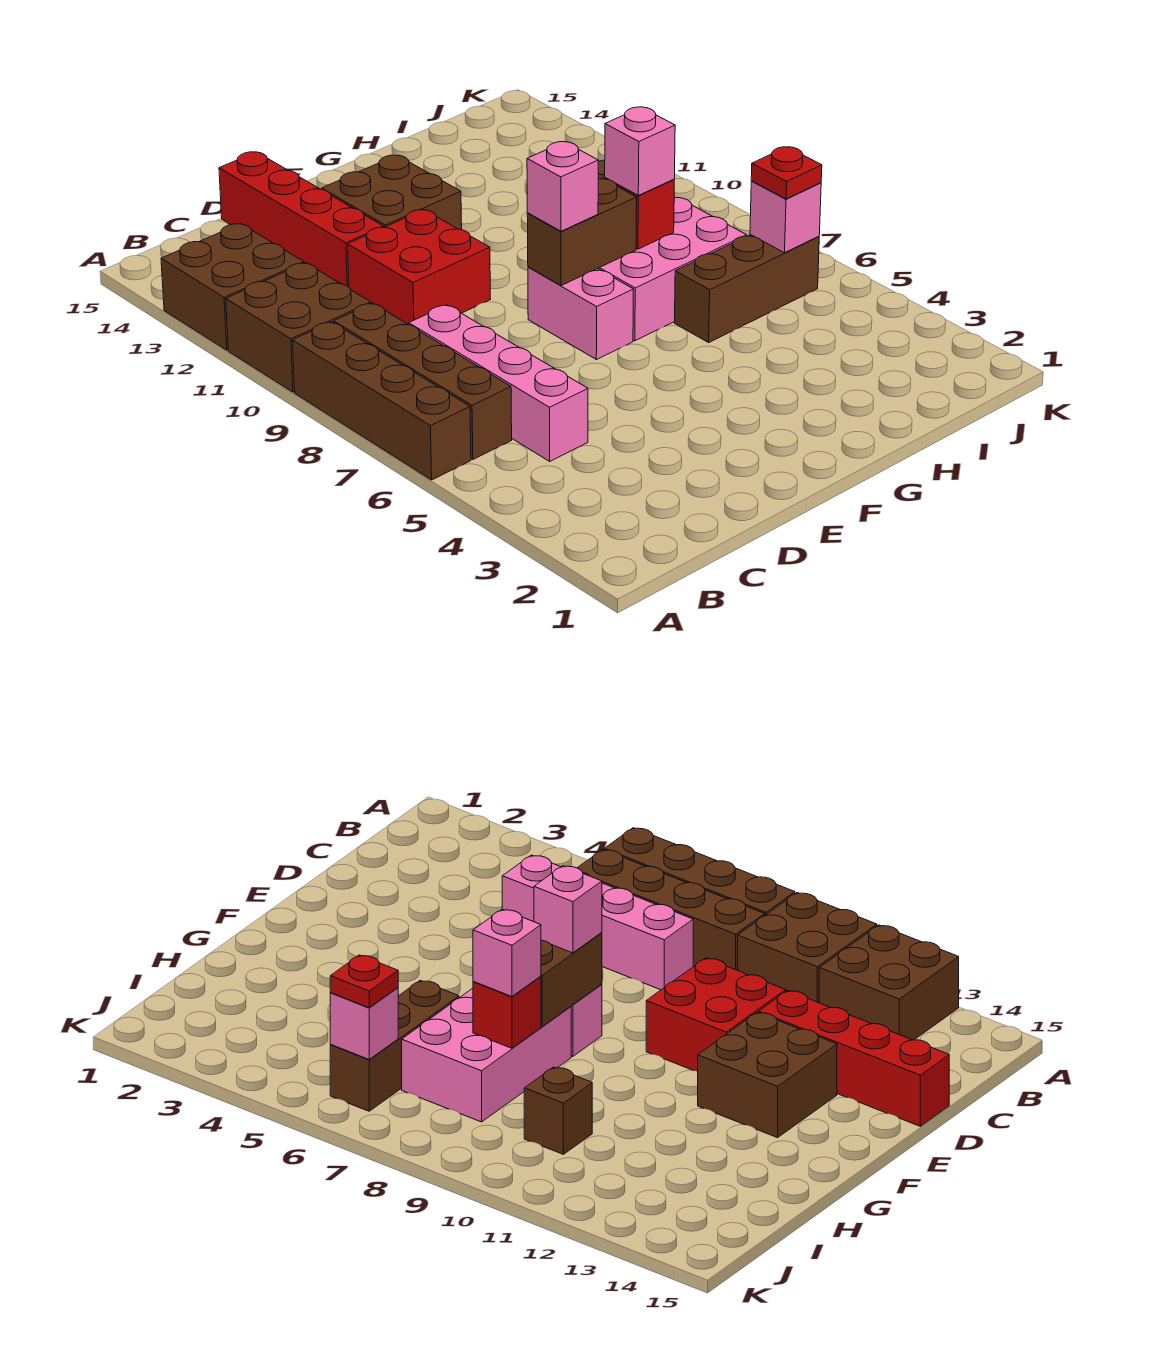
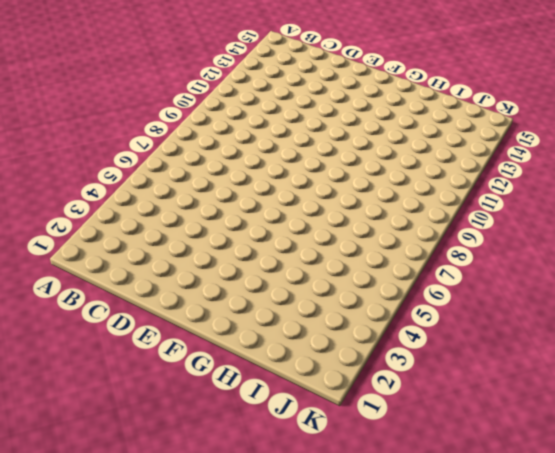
none -> brown 1x4 brick [292,322,471,480]
none -> brown 2x2 brick [226,263,371,392]
none -> brown 2x2 brick [161,224,304,350]

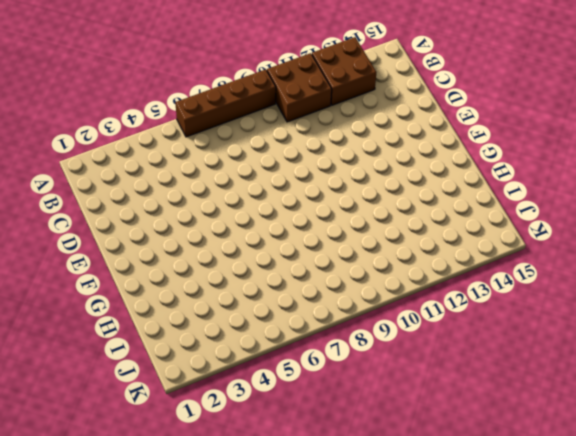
none -> brown 1x4 brick [334,303,512,459]
none -> pink 1x4 brick [409,305,588,461]
none -> red 2x2 brick [348,210,491,325]

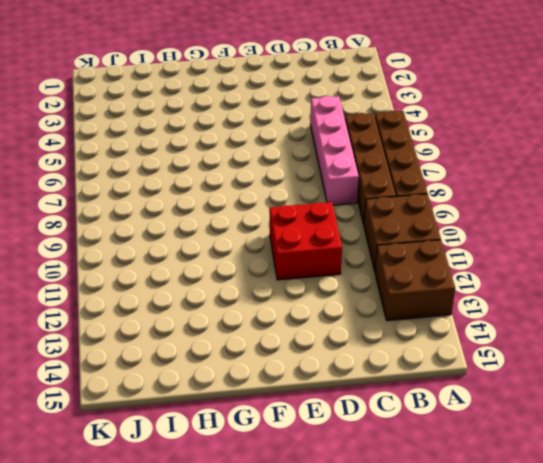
none -> red 1x4 brick [219,152,384,287]
none -> brown 2x2 brick [322,155,462,230]
none -> pink 1x2 brick [528,267,633,360]

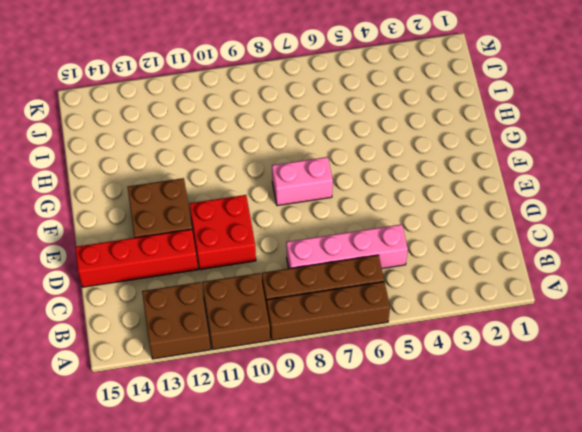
none -> pink 2x3 brick [598,198,747,341]
none -> brown 1x3 brick [675,235,819,342]
none -> brown 1x1 brick [524,1067,592,1154]

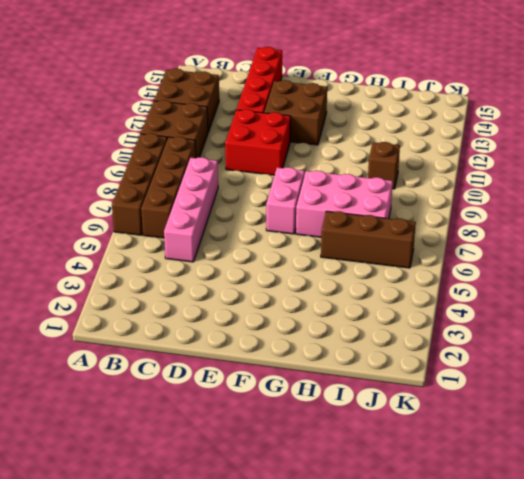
none -> brown 1x2 brick [527,179,637,286]
none -> red 1x1 brick [605,178,674,249]
none -> pink 1x1 brick [750,181,821,253]

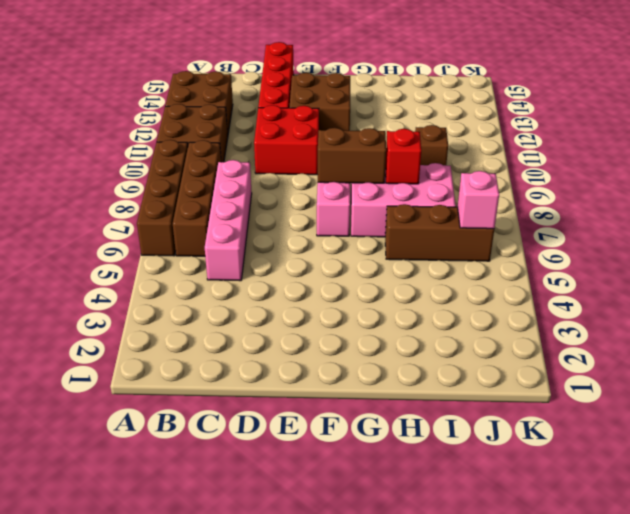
none -> pink 1x1 brick [527,142,598,231]
none -> pink 1x1 brick [605,107,675,195]
none -> red 1x1 plate [751,147,822,199]

